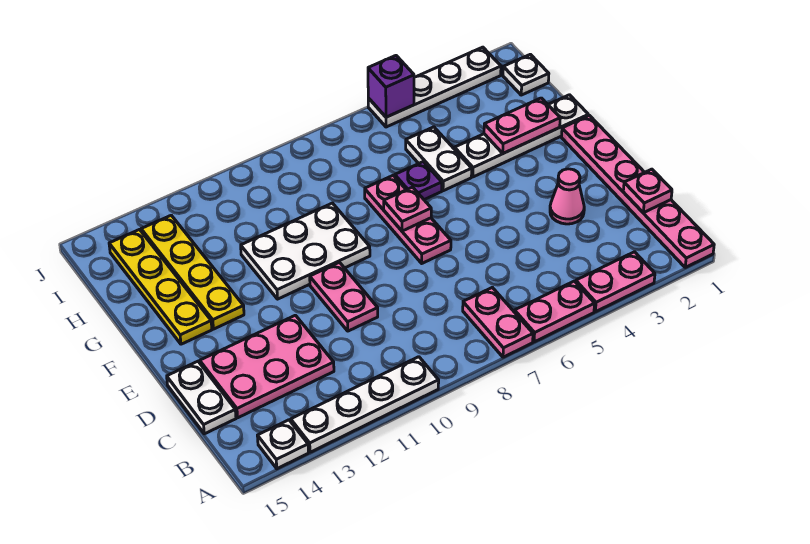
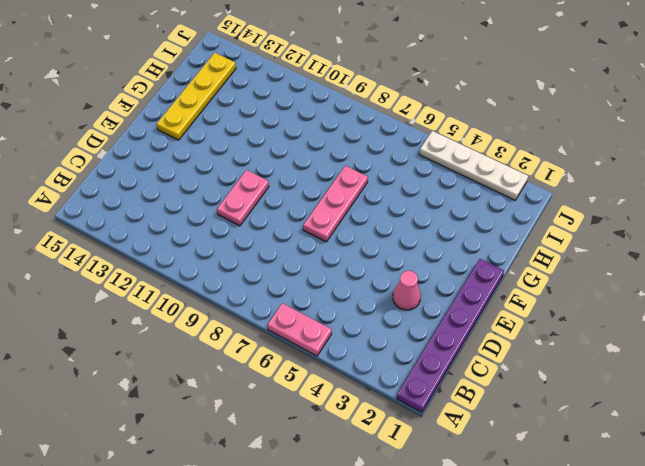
purple 1x6 plate [397,259,504,412] -> pink 1x6 plate [562,115,714,267]
none -> pink 1x2 plate [576,252,655,312]
none -> pink 1x2 plate [463,287,533,357]
none -> white 1x4 plate [291,357,439,452]

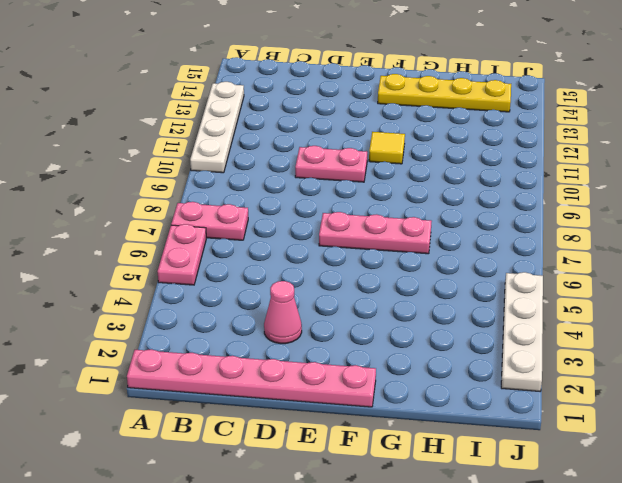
yellow 1x1 tile [369,132,405,164] -> white 2x3 plate [241,203,370,299]
none -> pink 1x2 plate [576,252,655,312]
none -> white 1x1 plate [257,420,308,469]
none -> pink 2x3 plate [200,315,334,418]

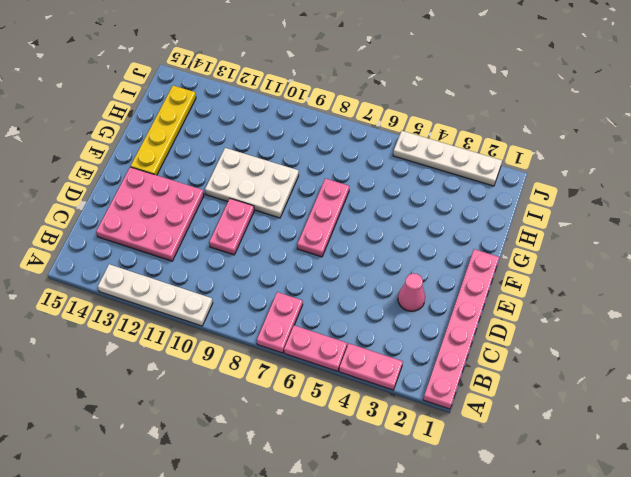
pink 3x3 plate [96,167,204,261] -> pink 2x3 plate [200,315,334,418]
none -> white 1x1 plate [257,420,308,469]
none -> white 1x2 plate [167,361,236,434]
none -> yellow 1x4 plate [141,215,244,329]

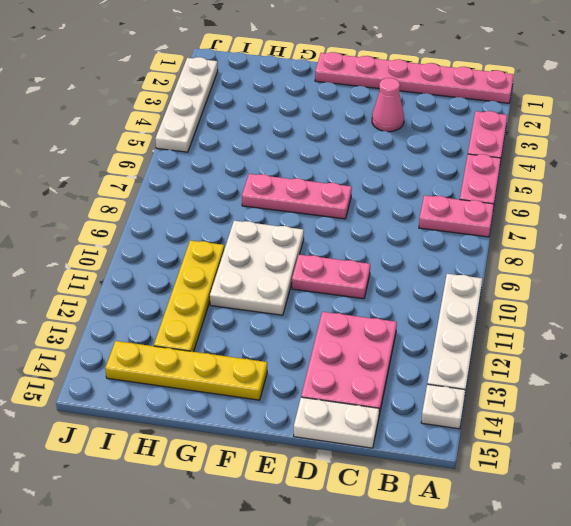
yellow 1x4 plate [154,240,224,352] -> yellow 1x4 plate turned to [141,215,244,329]
none -> white 1x4 plate [455,95,588,177]
none -> white 1x2 plate [406,127,472,191]
none -> purple 1x1 plate [395,162,442,200]

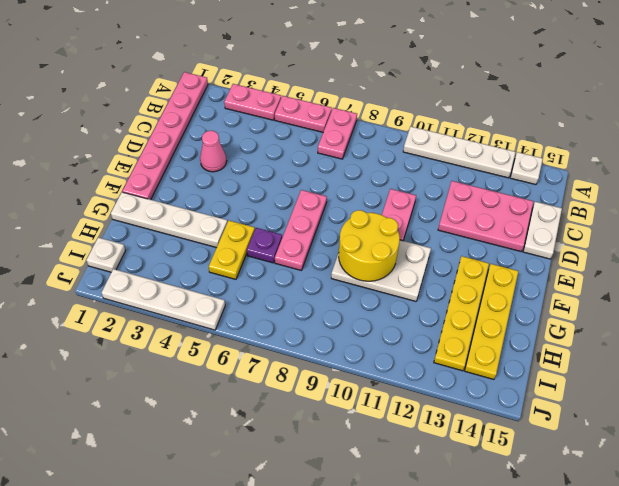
yellow 2x2 round brick [339,210,400,281] -> none
yellow 1x2 plate [209,221,255,279] -> white 1x2 plate [406,127,472,191]
none -> pink 1x1 plate [623,169,672,213]
none -> pink 1x1 plate [384,187,431,231]
none -> pink 1x2 plate [484,98,560,153]

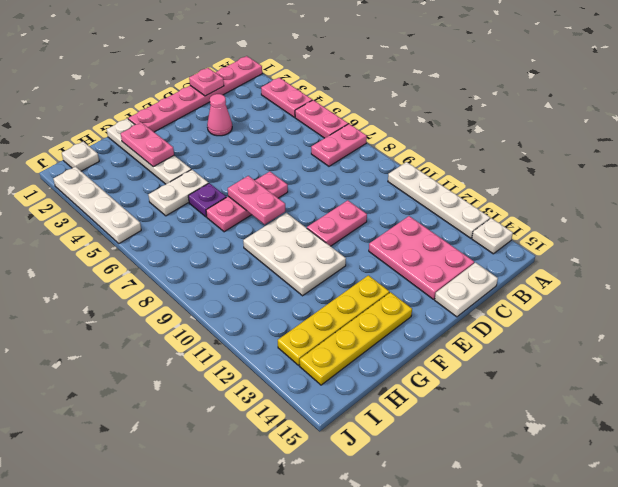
pink 1x2 plate [228,176,285,224] -> pink 1x1 plate [384,187,431,231]
none -> purple 1x1 brick [368,56,414,117]

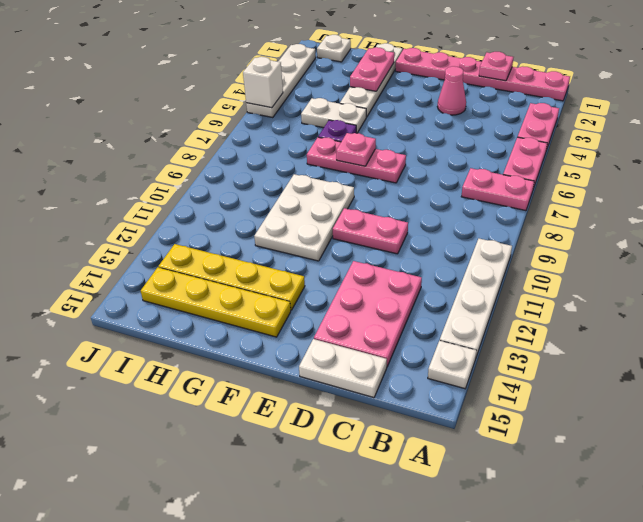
white 1x1 brick [243,57,283,108] -> purple 1x1 brick [368,56,414,117]

